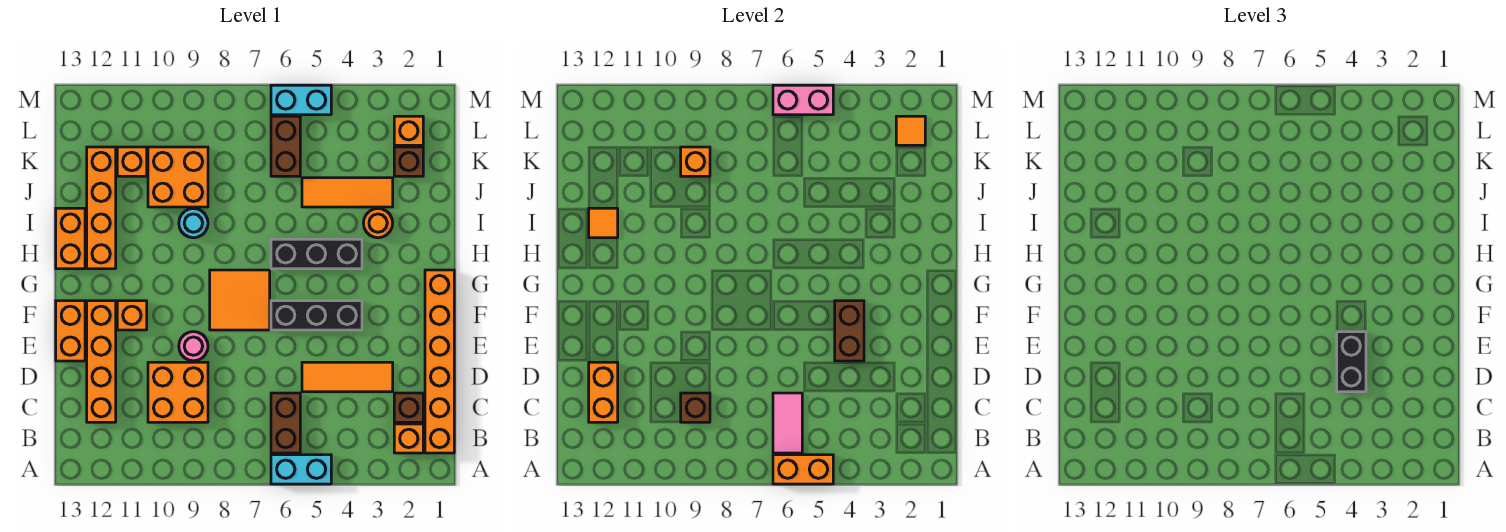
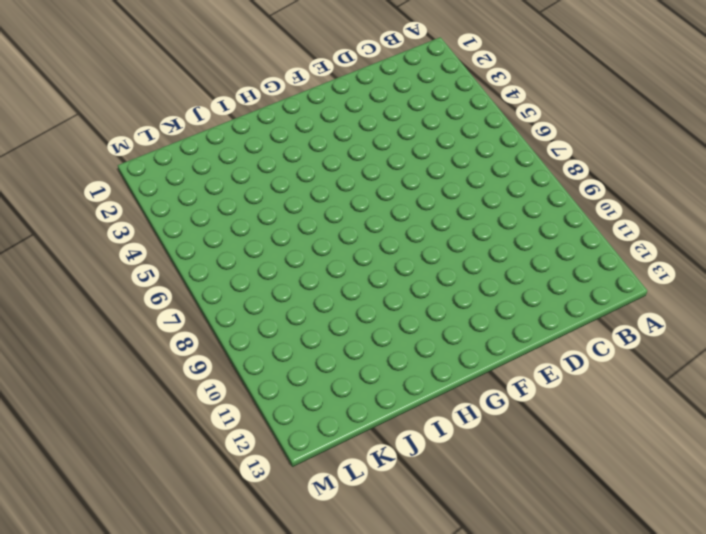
none -> cyan 1x2 brick [271,455,331,484]
none -> orange 1x6 brick [425,270,454,453]
none -> orange 1x1 brick [394,424,423,453]
none -> brown 1x2 brick [271,393,300,453]

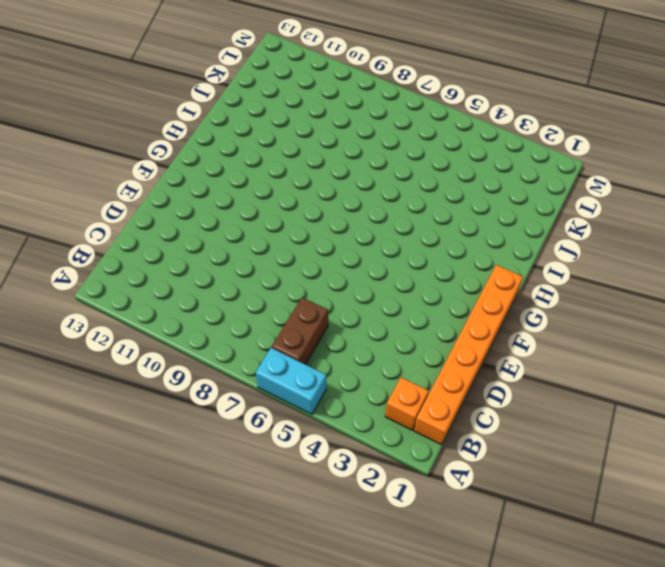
none -> brown 1x1 brick [394,393,423,422]
none -> orange 2x2 brick [148,362,208,422]
none -> orange 1x4 brick [87,301,116,422]
none -> orange 1x3 tile [302,362,393,392]

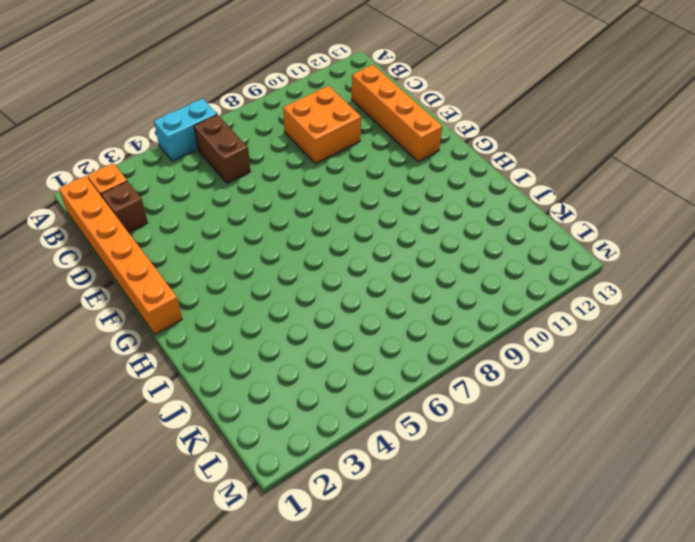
none -> orange 1x3 tile [302,362,393,392]
none -> pink 1x1 round brick [179,332,208,361]
none -> orange 1x2 brick [56,301,85,361]
none -> black 1x3 brick [271,301,362,330]

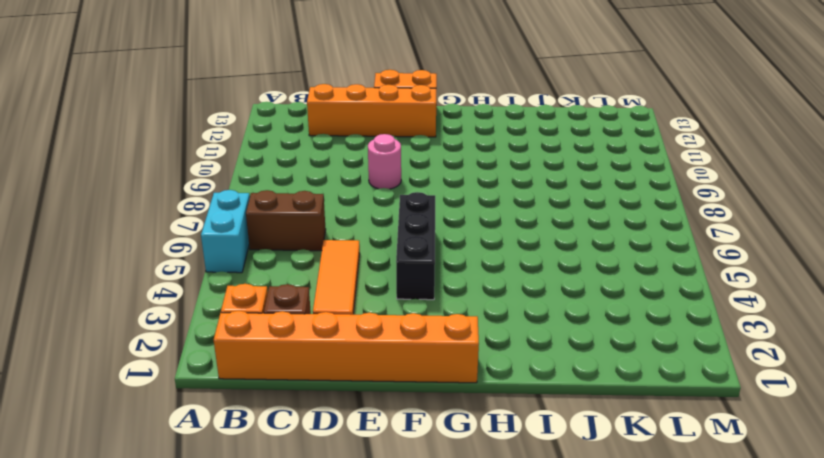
none -> orange 2x2 brick [148,362,208,422]
none -> orange 2x2 tile [210,270,270,330]
none -> orange 1x1 brick [117,301,147,330]
none -> black 1x3 brick [271,239,362,269]

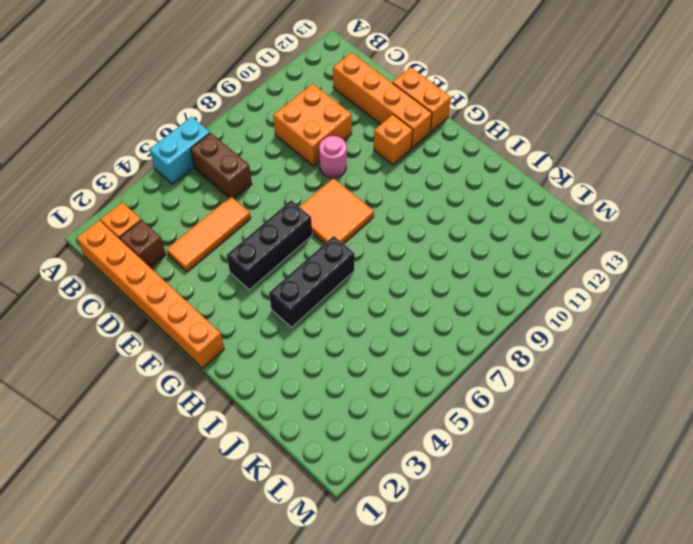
none -> orange 1x4 brick [87,147,116,269]
none -> orange 1x2 brick [56,208,85,269]
none -> orange 1x1 round brick [363,209,393,238]
none -> cyan 1x1 round brick [179,209,208,238]

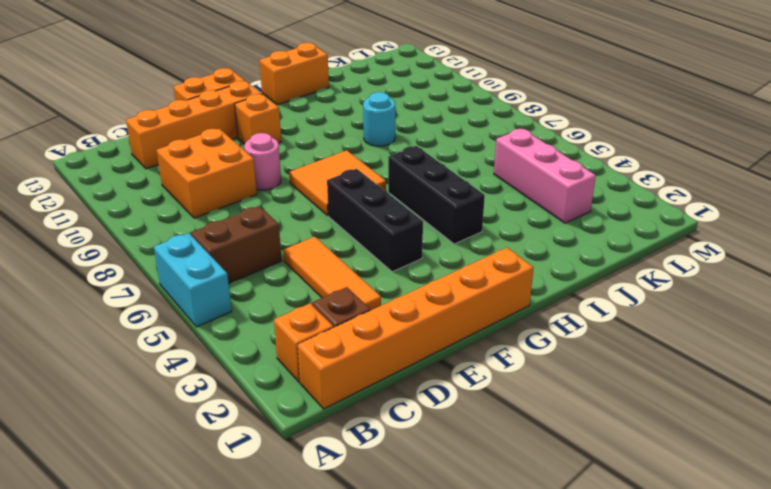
pink 1x3 brick [494,129,596,223] -> none
none -> orange 1x4 brick [87,147,116,269]
none -> orange 1x1 round brick [363,209,393,238]
none -> orange 1x3 tile [302,178,393,207]
none -> orange 2x2 brick [148,147,208,207]

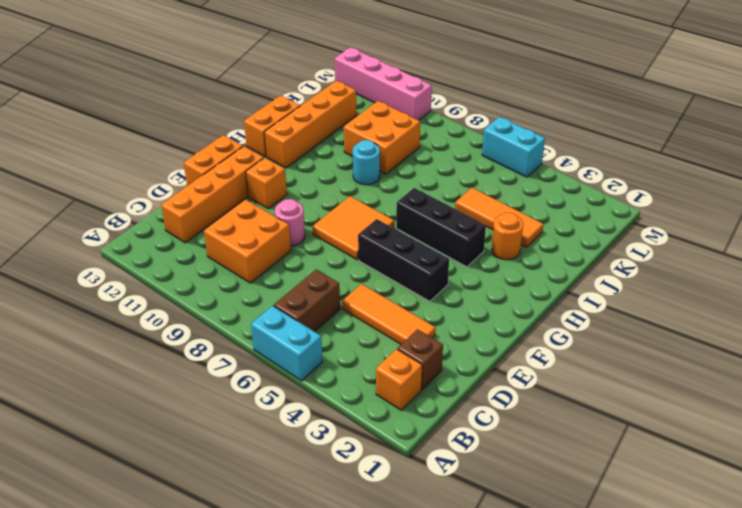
pink 1x4 brick [335,47,432,120] -> none
none -> orange 1x6 brick [425,270,454,453]
none -> brown 1x1 brick [394,147,423,176]
none -> brown 1x2 brick [271,116,300,176]
none -> orange 1x1 brick [117,147,147,176]

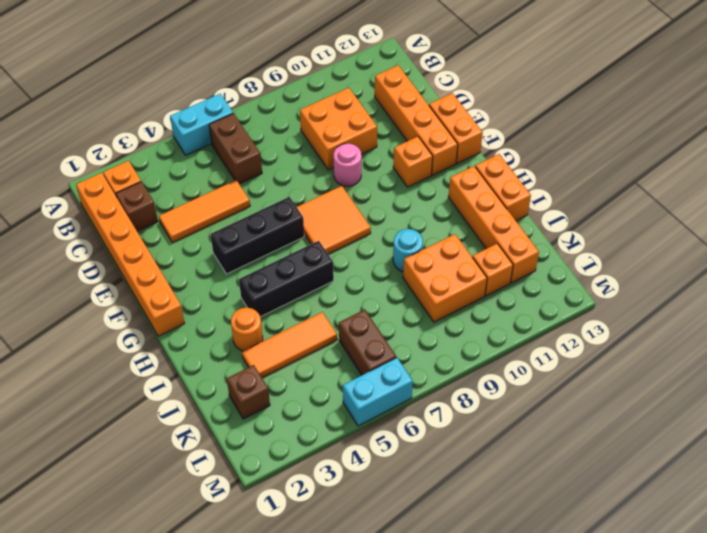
none -> orange 1x1 brick [394,116,423,145]
none -> orange 1x2 brick [773,455,833,484]
none -> pink 1x2 tile [773,393,802,453]
none -> brown 1x1 brick [681,393,710,422]

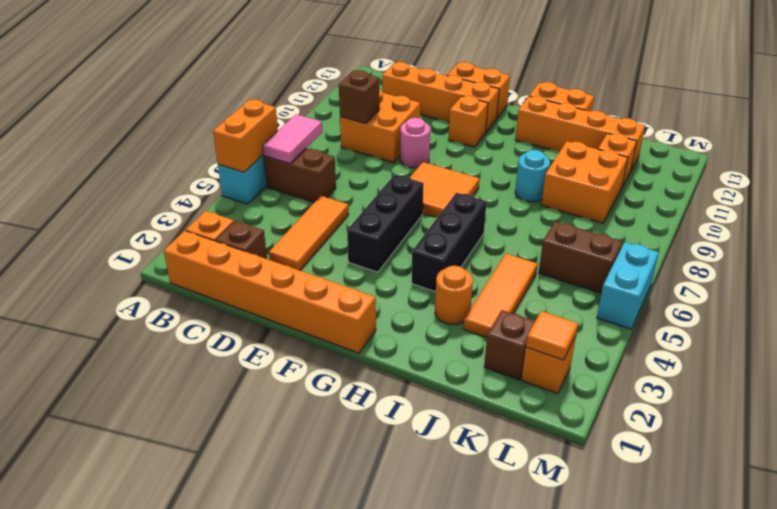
pink 1x2 tile [263,114,322,164] -> pink 1x2 tile turned to [773,393,802,453]
none -> orange 1x2 brick [589,362,618,422]
none -> brown 1x2 brick [835,301,864,361]
none -> orange 1x1 tile [589,208,618,238]
none -> orange 1x1 brick [681,147,710,176]

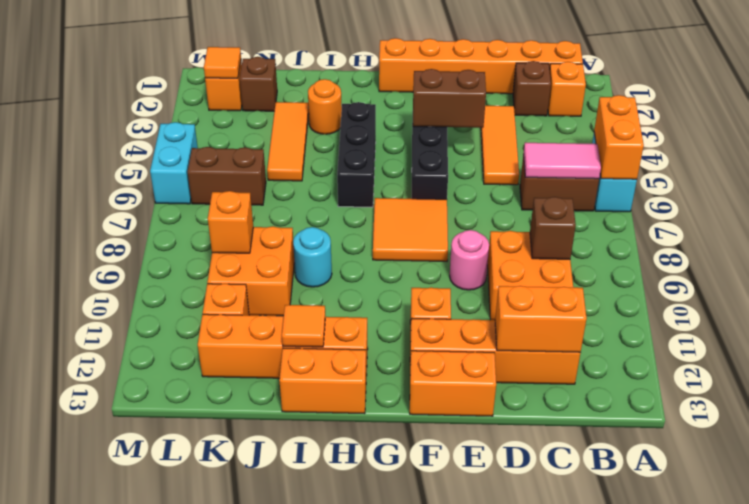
none -> pink 1x2 brick [773,85,833,115]
none -> black 1x2 brick [1337,332,1366,392]

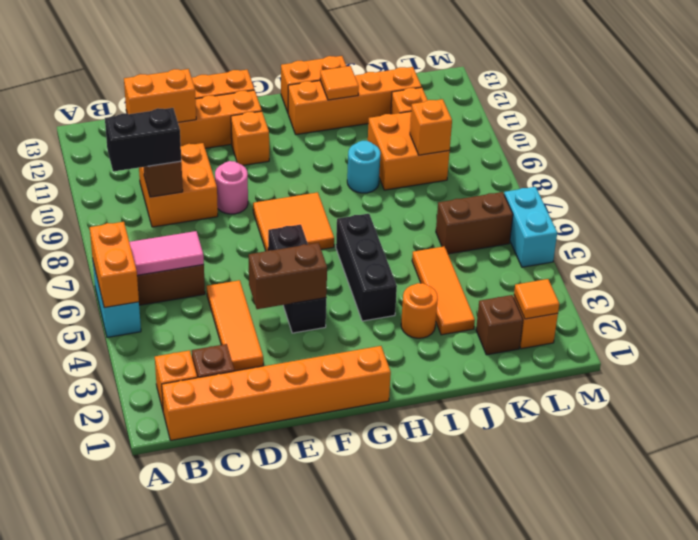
black 1x2 brick [105,108,181,172] -> black 1x2 brick moved to [1337,332,1366,392]
none -> pink 1x2 brick [773,85,833,115]

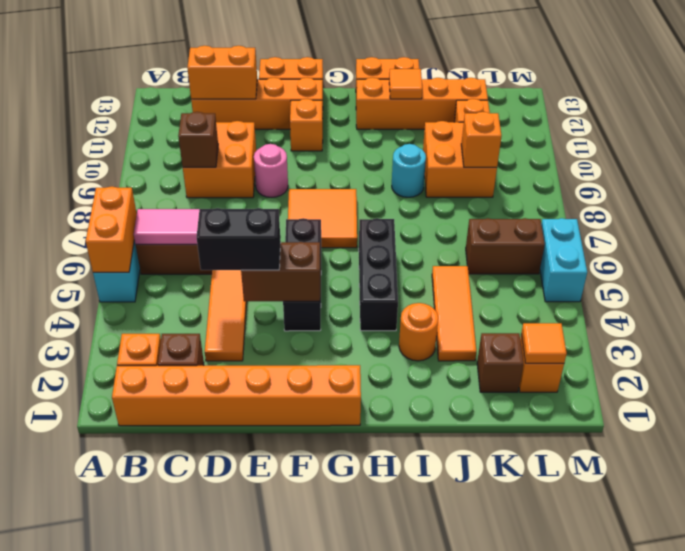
none -> pink 1x2 brick [773,85,833,115]

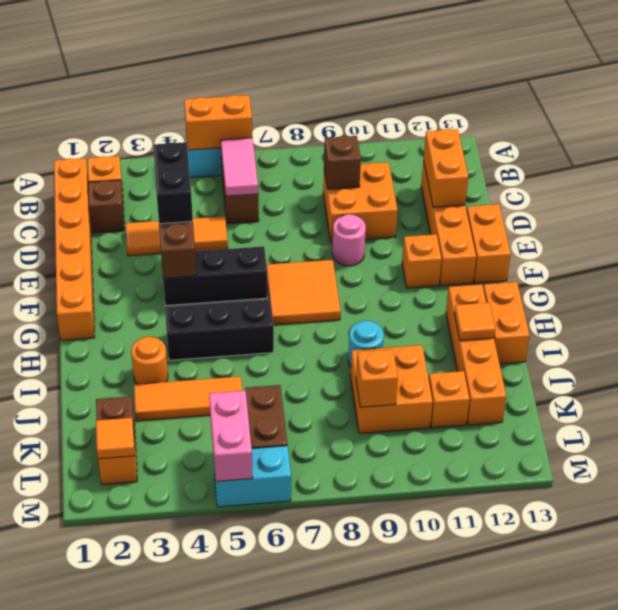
pink 1x2 brick [209,391,253,481] -> pink 1x2 brick turned to [773,85,833,115]

